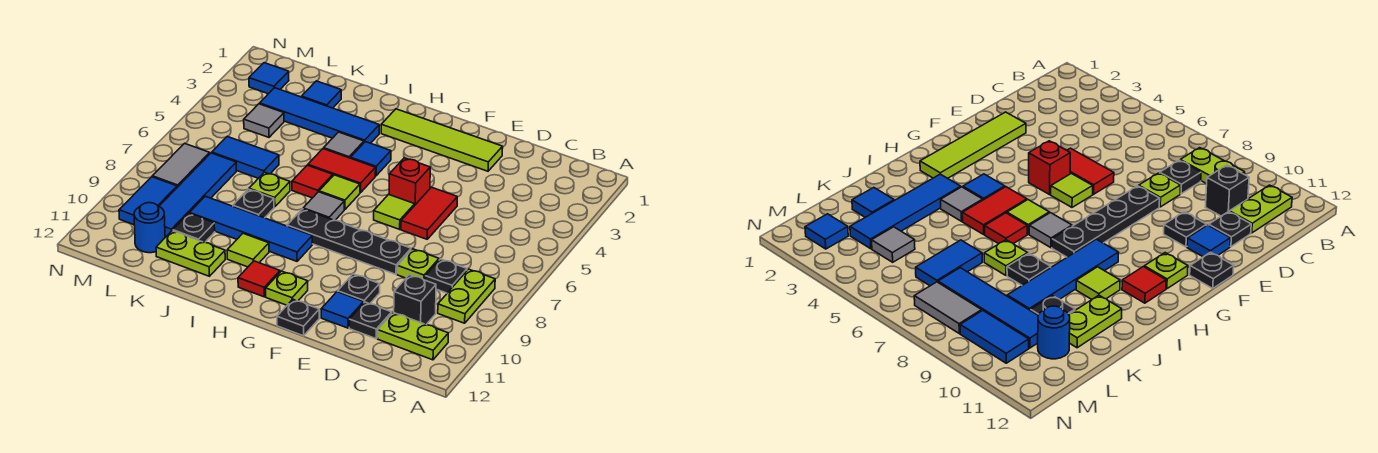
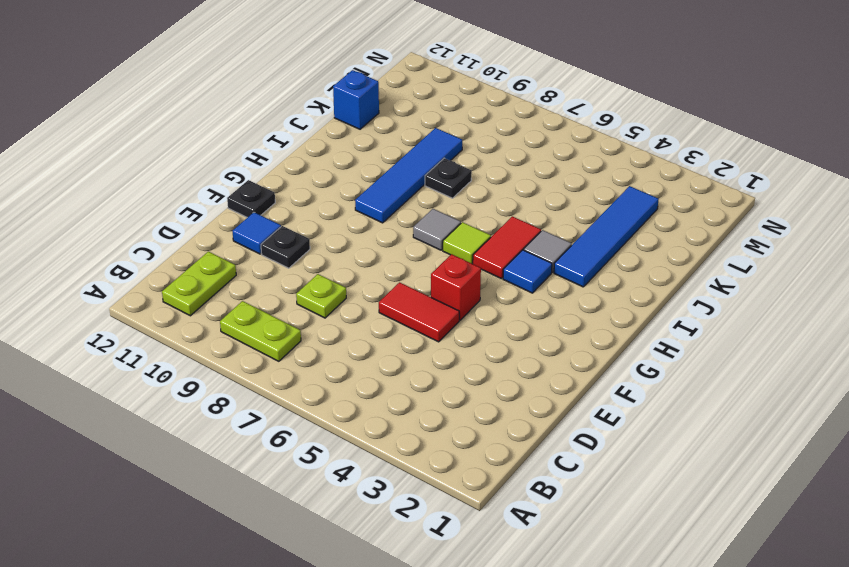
blue 1x1 brick [333,70,379,129] -> none
none -> black 1x1 plate [425,259,467,293]
none -> black 1x1 brick [394,275,436,324]
none -> black 1x1 plate [349,302,392,339]
none -> lime 1x4 tile [381,109,503,171]

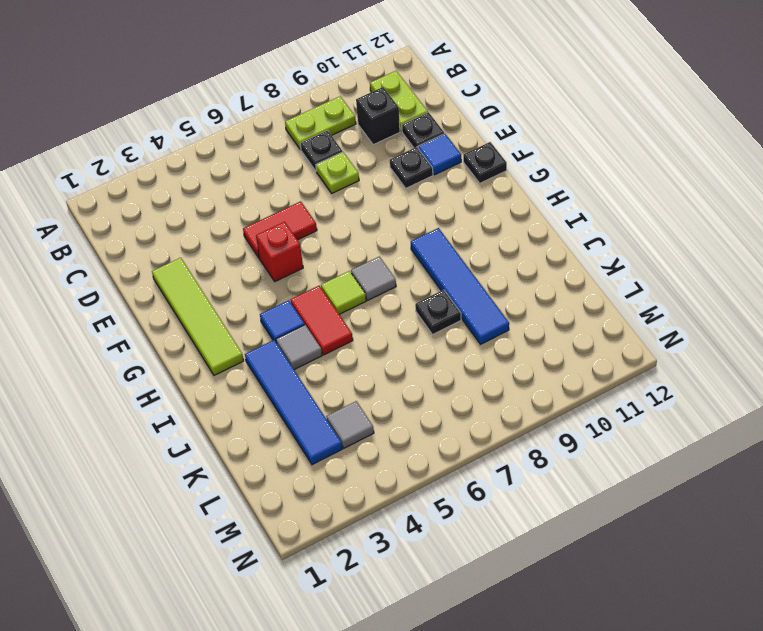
none -> black 1x4 plate [287,209,411,274]
none -> lime 1x1 tile [374,194,415,229]
none -> lime 1x1 plate [266,271,308,305]
none -> red 1x1 tile [238,261,280,297]

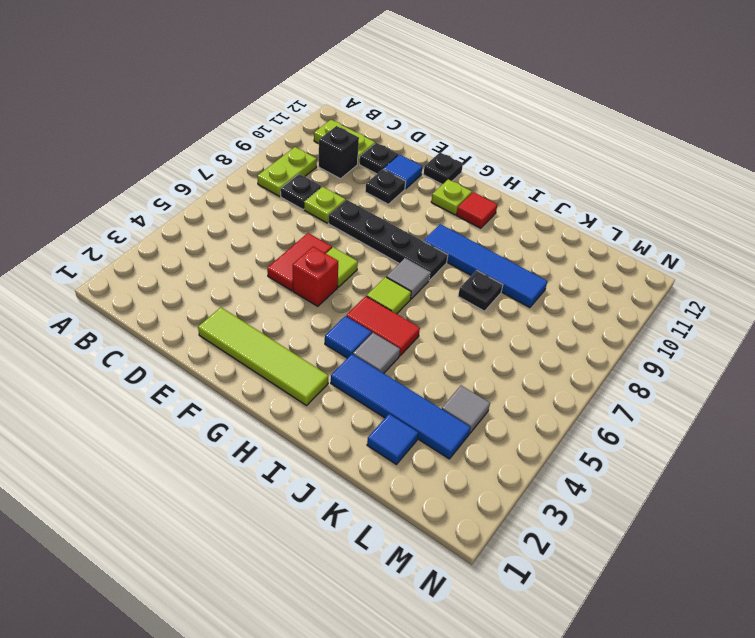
none -> red 1x1 tile [292,165,333,198]
none -> lime 1x1 tile [227,233,269,267]
none -> lime 1x1 plate [249,172,290,207]
none -> lime 1x2 plate [156,231,225,276]

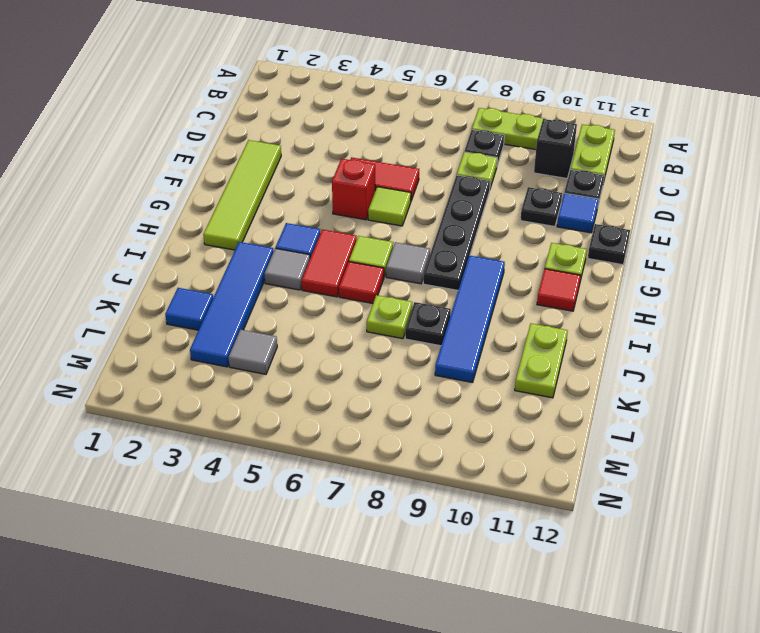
none -> lime 1x1 tile [227,233,269,267]
none -> blue 1x2 tile [212,136,279,178]
none -> black 1x1 plate [173,213,215,242]
none -> blue 1x4 tile [159,153,236,236]

